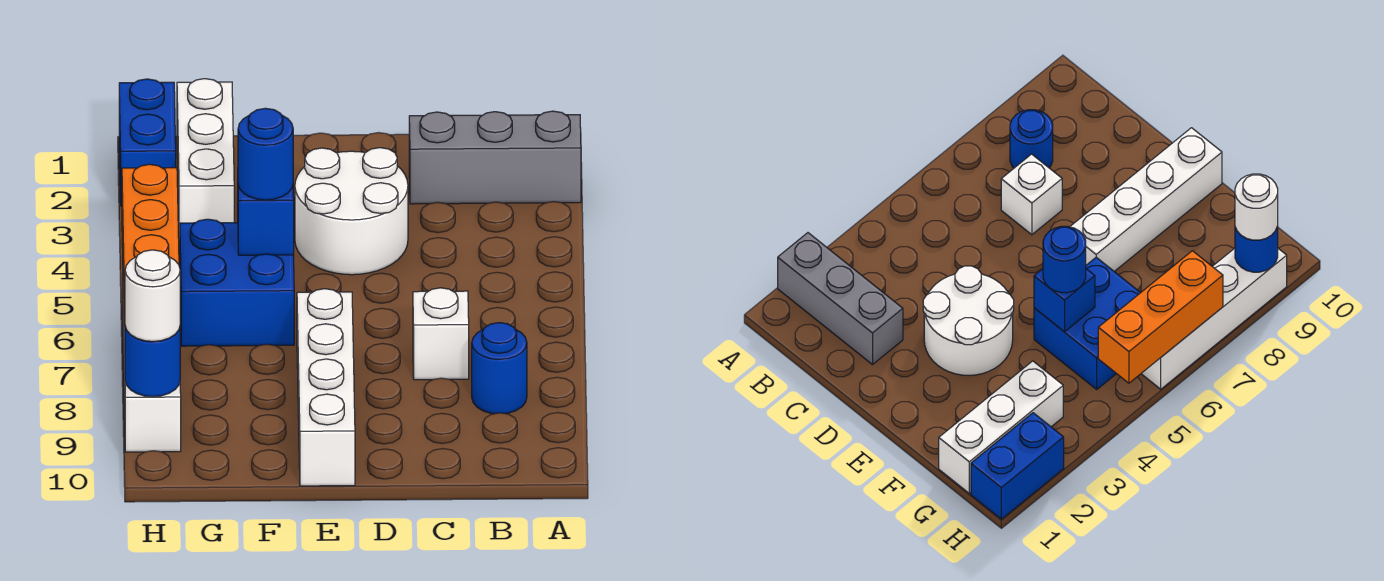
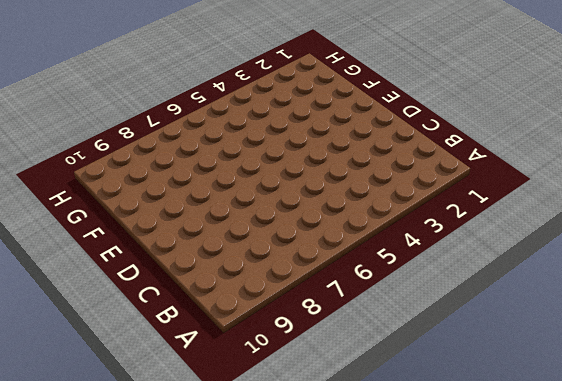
none -> grey 1x3 brick [409,111,581,204]
none -> blue 1x1 round brick [472,323,527,414]
none -> white 1x1 brick [413,288,469,380]

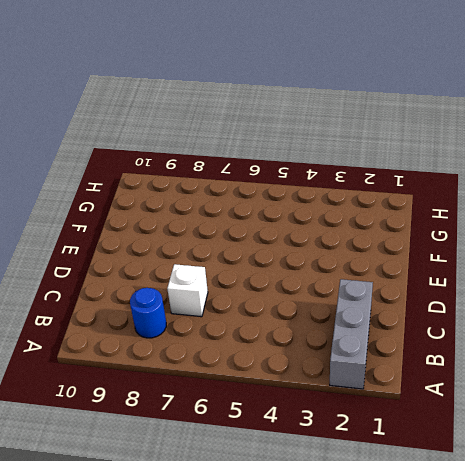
none -> white 2x2 round brick [295,148,408,275]
none -> white 1x4 brick [297,289,355,486]
none -> blue 2x2 brick [180,219,294,346]

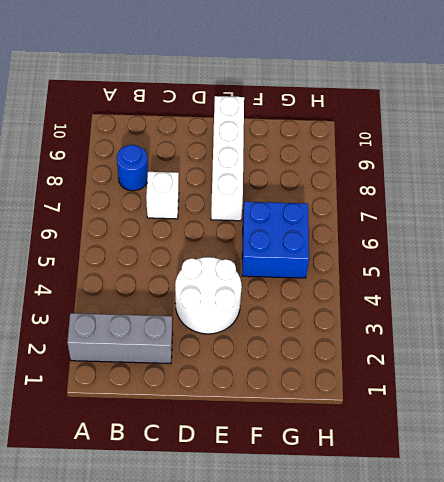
none -> white 1x3 brick [177,79,234,241]
none -> blue 1x2 brick [119,79,176,206]
none -> white 1x4 brick [123,299,181,452]

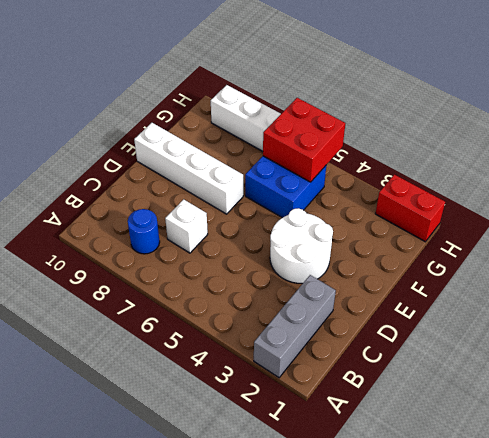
red 2x2 brick [263,98,345,182] -> orange 1x3 brick [122,164,179,327]
red 1x2 brick [375,174,445,242] -> blue 1x2 brick [119,79,176,206]
none -> white 1x3 brick [177,79,234,241]
none -> blue 1x1 brick [238,185,294,255]
none -> blue 1x1 round brick [125,327,180,397]

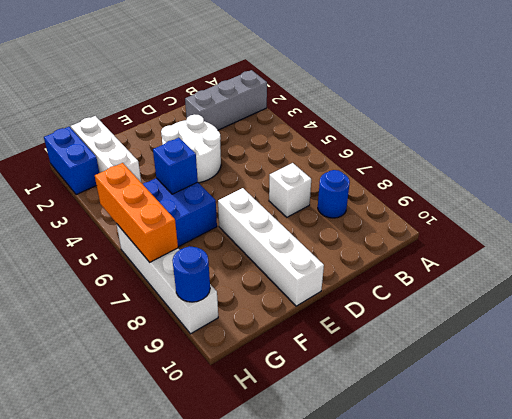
none -> blue 1x1 round brick [238,108,293,200]
none -> white 1x1 round brick [125,250,180,341]

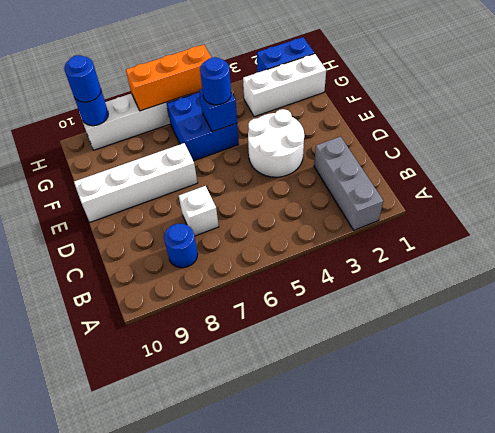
blue 1x1 round brick [64,55,101,102] -> white 1x1 round brick [125,250,180,341]

